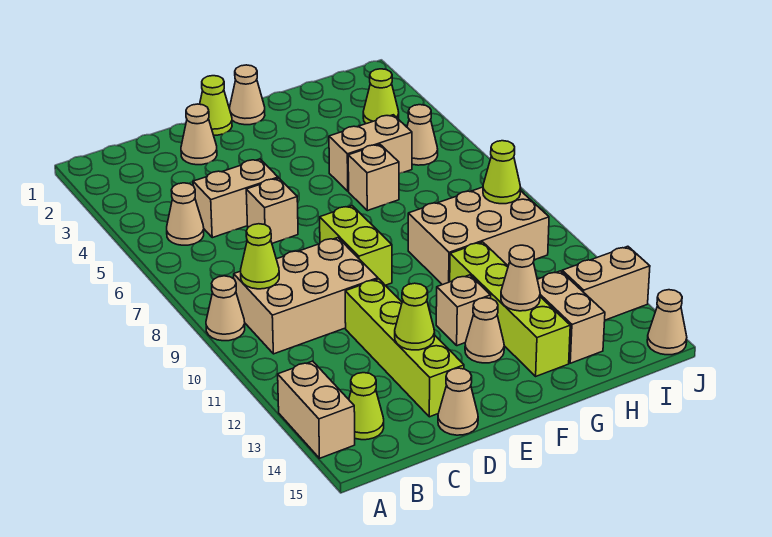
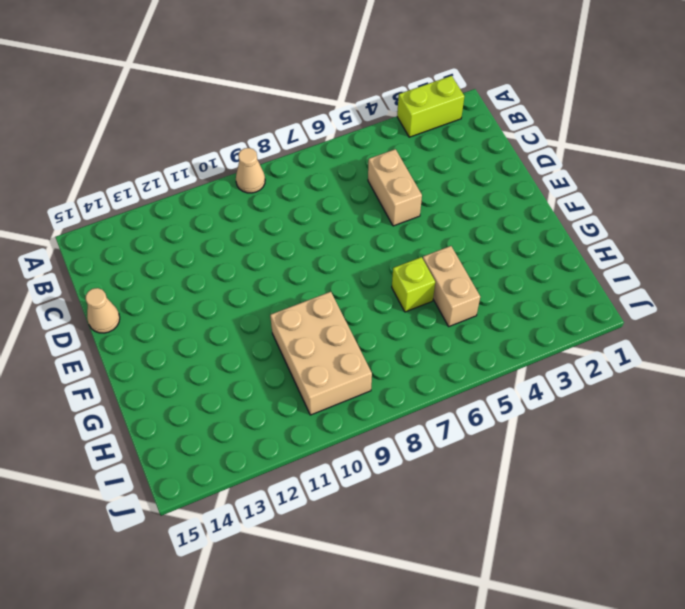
lime 1x2 brick [397,76,464,137] -> lime 1x2 brick moved to [320,206,392,285]
lime 1x1 brick [392,257,435,312] -> tan 1x1 brick [348,144,399,211]
none -> tan 1x2 brick [278,361,355,458]
none -> tan 1x1 cone [167,183,204,245]
none -> tan 2x3 brick [234,238,378,354]

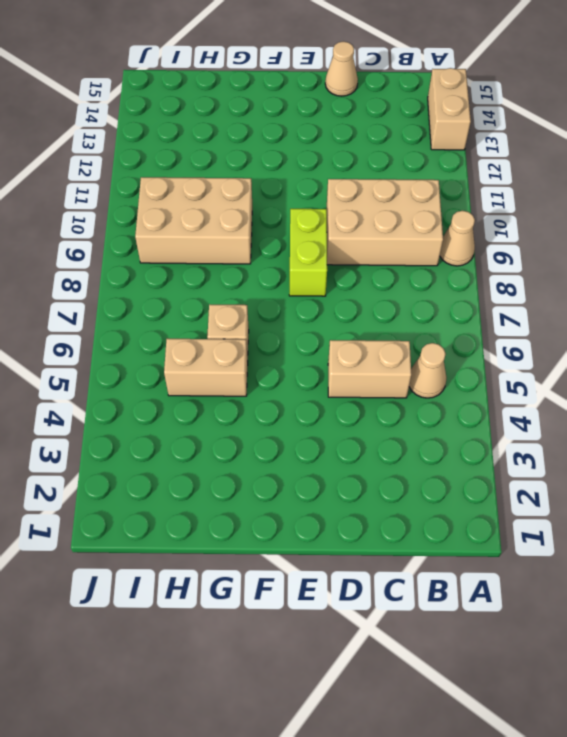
none -> lime 1x1 cone [349,373,384,440]
none -> tan 1x1 cone [181,104,217,165]
none -> tan 1x1 brick [246,178,298,243]

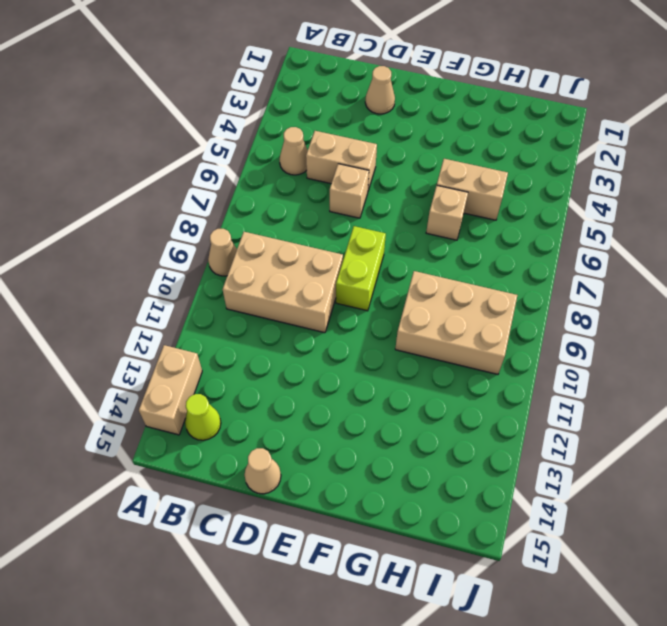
none -> lime 1x4 brick [345,279,464,417]
none -> lime 1x1 cone [200,76,232,135]
none -> tan 1x1 cone [230,65,265,125]

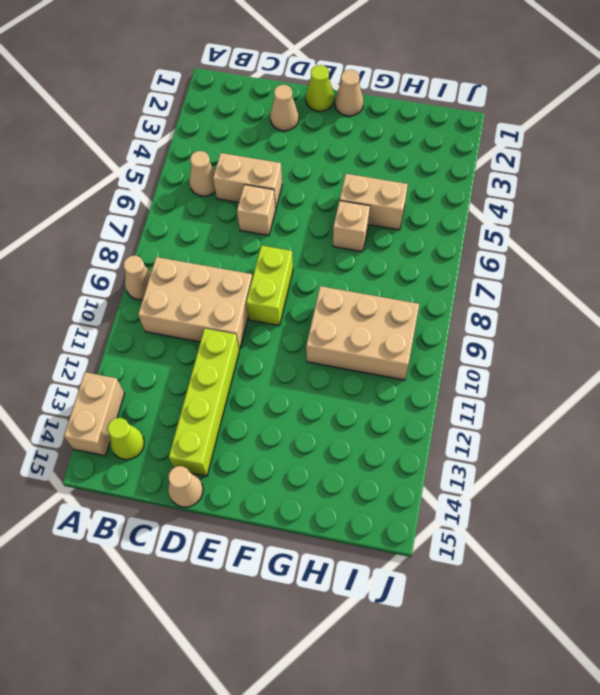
none -> tan 1x1 brick [436,275,491,346]
none -> tan 1x1 cone [465,298,504,363]
none -> lime 1x4 brick [450,242,570,376]

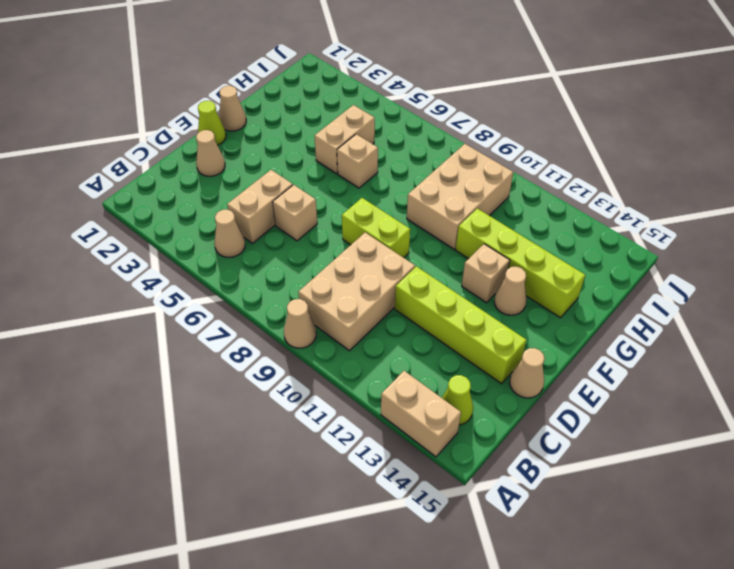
none -> tan 1x2 brick [537,271,605,363]
none -> lime 1x1 cone [363,69,399,124]
none -> tan 1x1 cone [407,105,438,165]

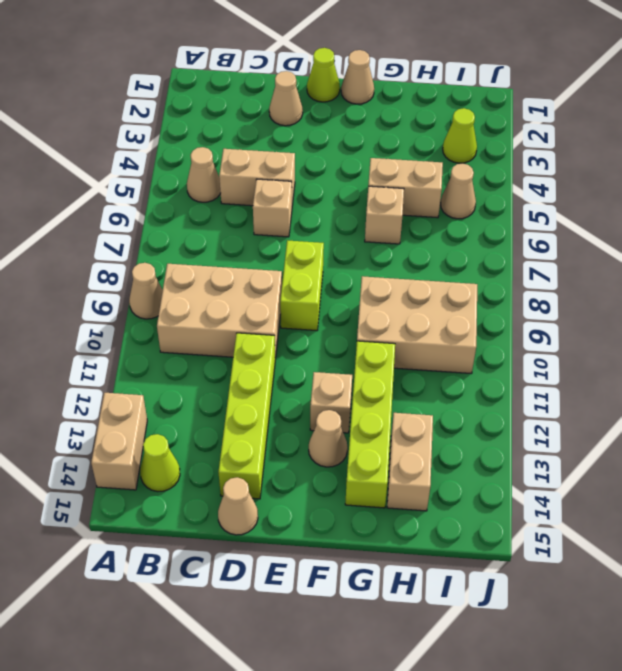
none -> tan 1x2 brick [562,246,650,320]
none -> tan 1x1 cone [647,290,687,355]
none -> lime 1x1 cone [241,224,279,289]

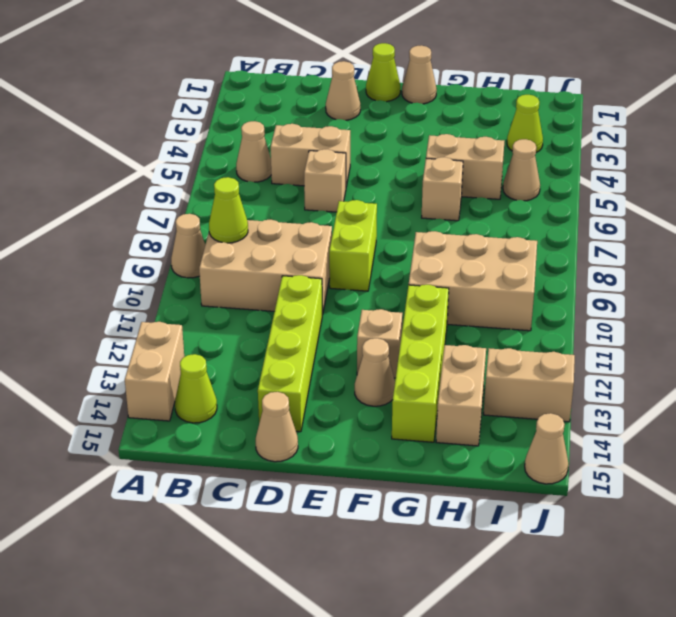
none -> lime 1x1 cone [395,283,435,350]
none -> tan 1x1 cone [501,245,540,311]
none -> lime 1x1 cone [483,141,521,204]

